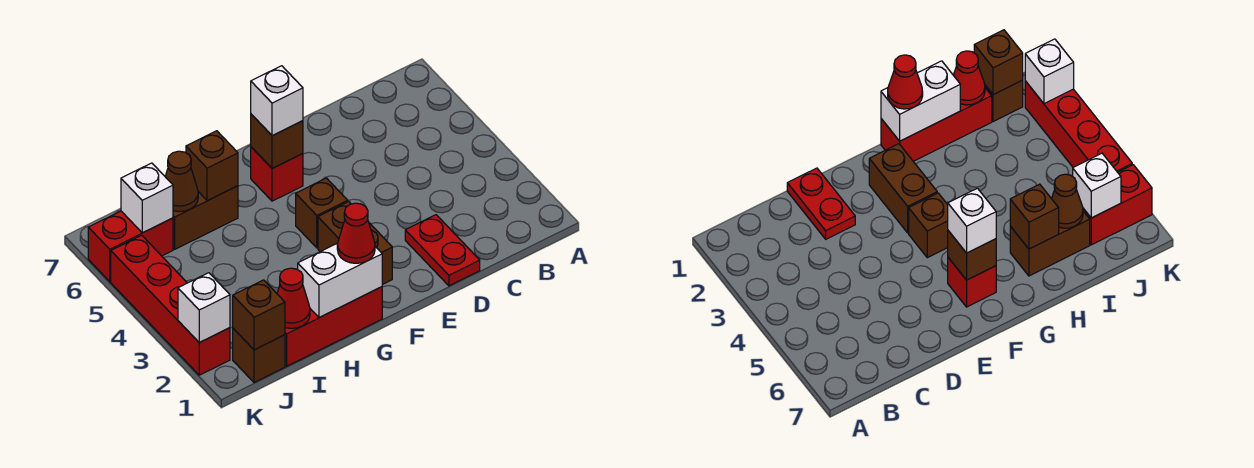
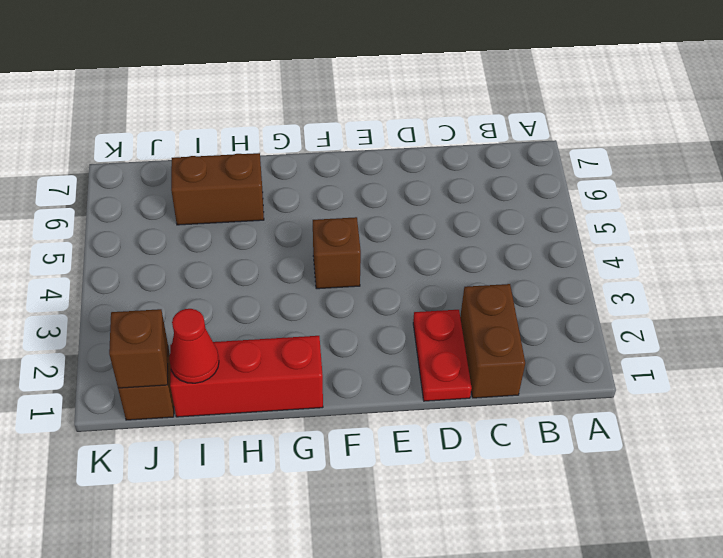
brown 1x2 brick [460,284,525,398] -> brown 1x2 brick moved to [318,202,392,285]
none -> red 1x1 brick [251,147,303,201]
none -> red 1x2 brick [88,211,173,282]
none -> red 1x4 brick [111,235,230,375]

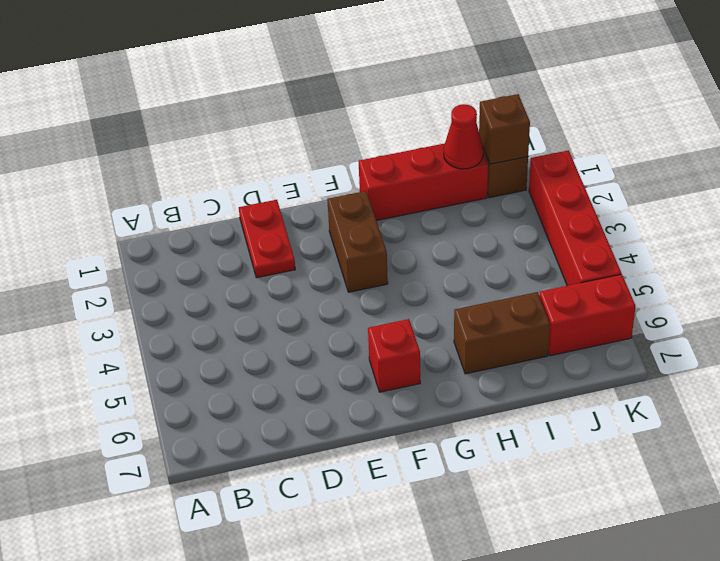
none -> brown 1x1 brick [296,178,348,248]
none -> brown 1x1 brick [251,114,303,168]
none -> white 1x2 brick [298,243,382,318]

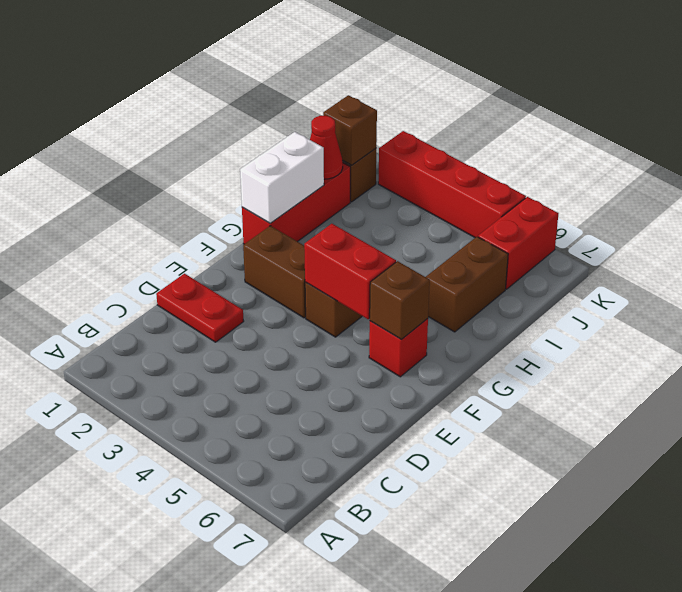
red 1x2 brick [304,224,396,319] -> none
none -> brown 1x1 brick [186,131,238,201]
none -> brown 1x1 cone [165,151,198,212]
none -> white 1x1 brick [121,163,173,233]

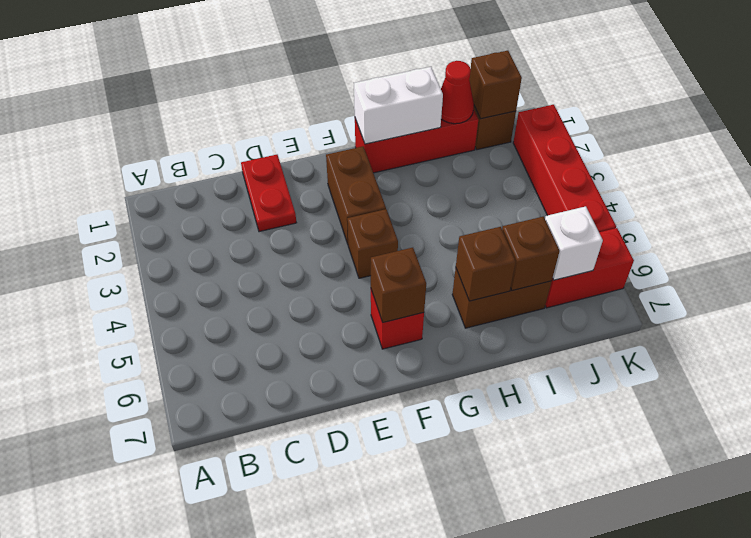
brown 1x1 brick [502,217,560,291] -> brown 1x1 cone [165,151,198,212]
none -> white 1x1 brick [178,273,230,342]
none -> white 1x1 brick [251,66,303,136]
none -> red 1x1 cone [337,203,375,263]

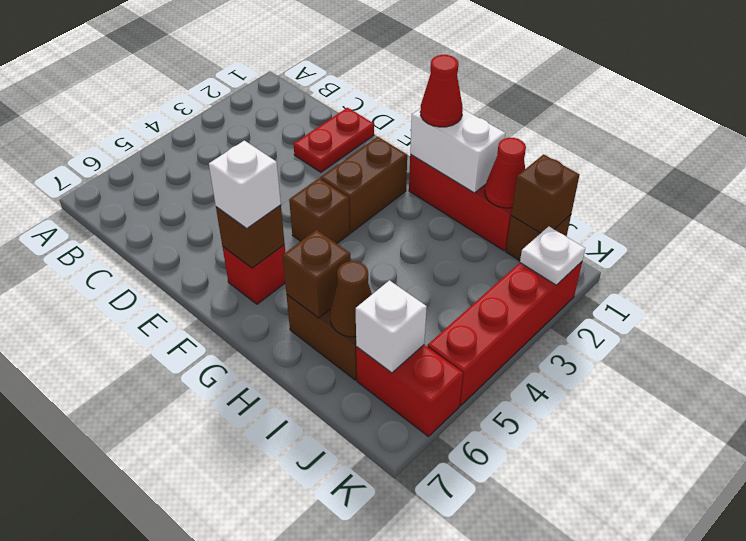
white 1x1 plate [520,226,585,285] -> white 1x1 brick [178,273,230,342]

